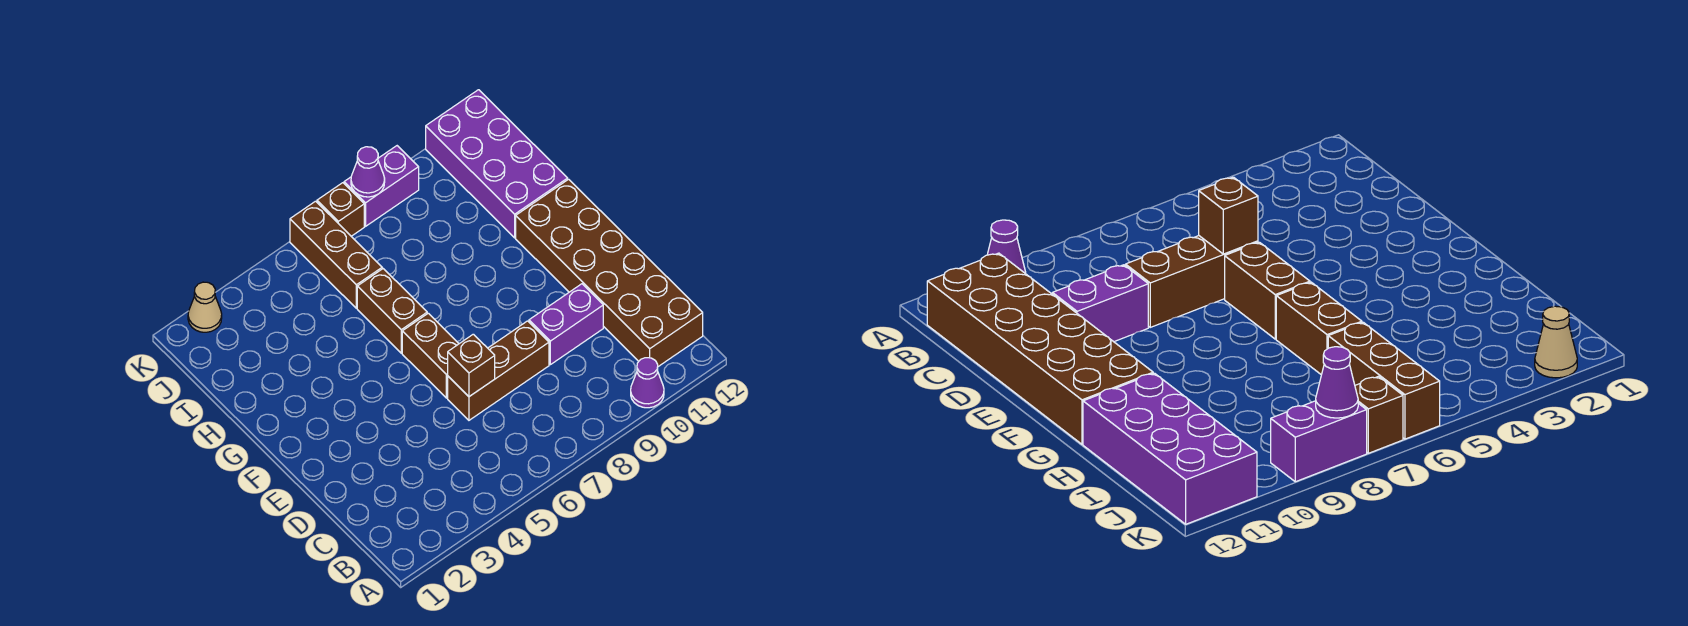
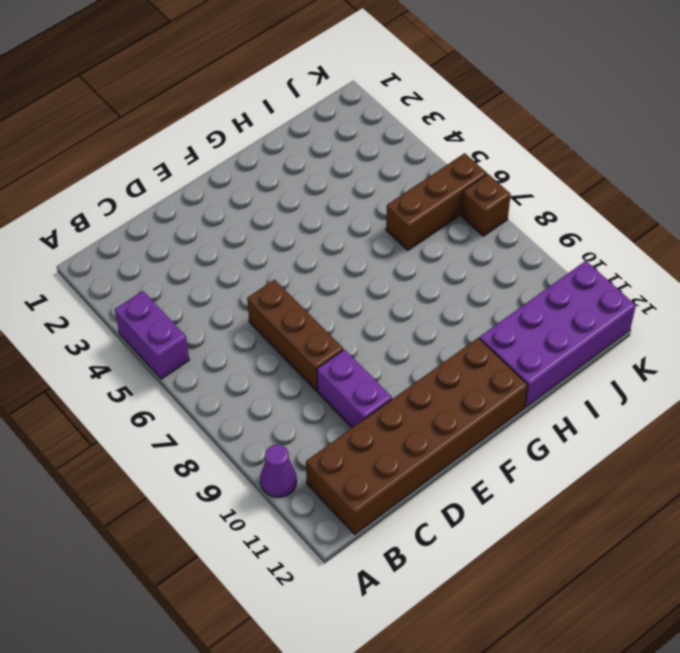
purple 1x2 brick [115,291,189,379] -> purple 1x2 brick moved to [344,146,419,226]
none -> brown 1x2 brick [402,313,459,398]
none -> brown 1x2 brick [357,269,427,353]
none -> tan 1x1 cone [188,282,222,332]

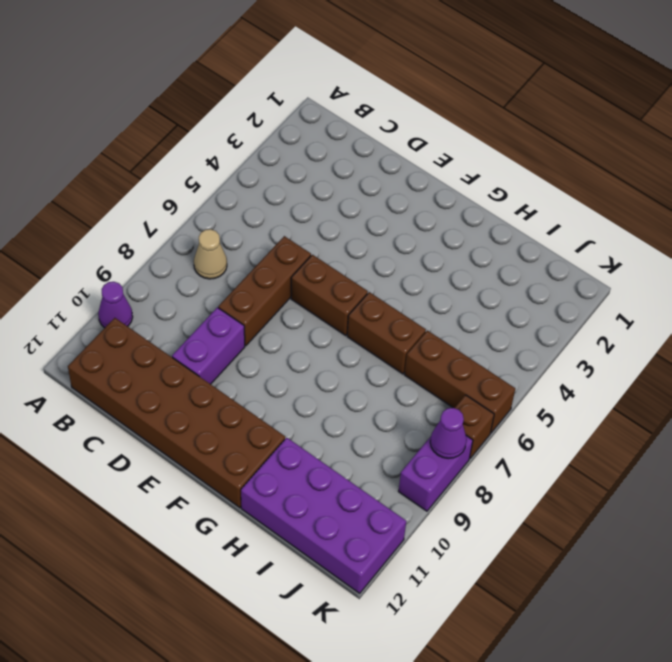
tan 1x1 cone [194,229,227,279] -> tan 1x1 cone moved to [188,282,222,332]
none -> brown 1x1 brick [448,334,495,397]

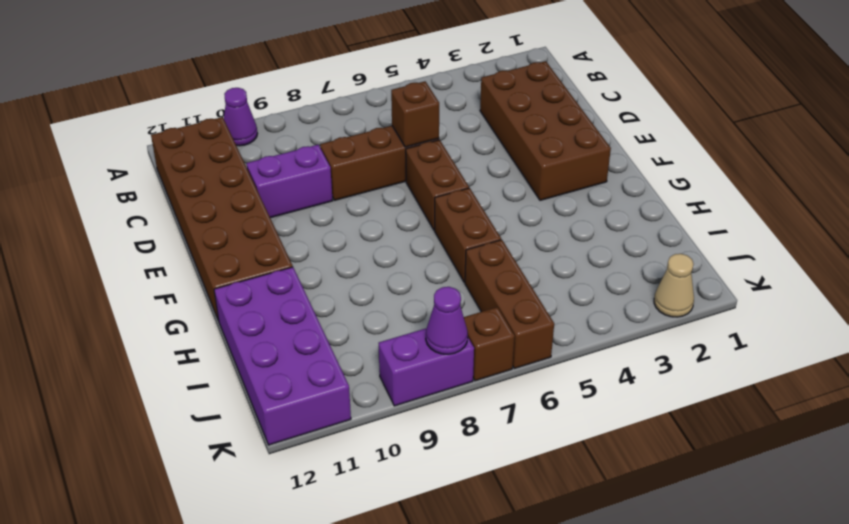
brown 2x4 brick [480,61,611,200] -> none

